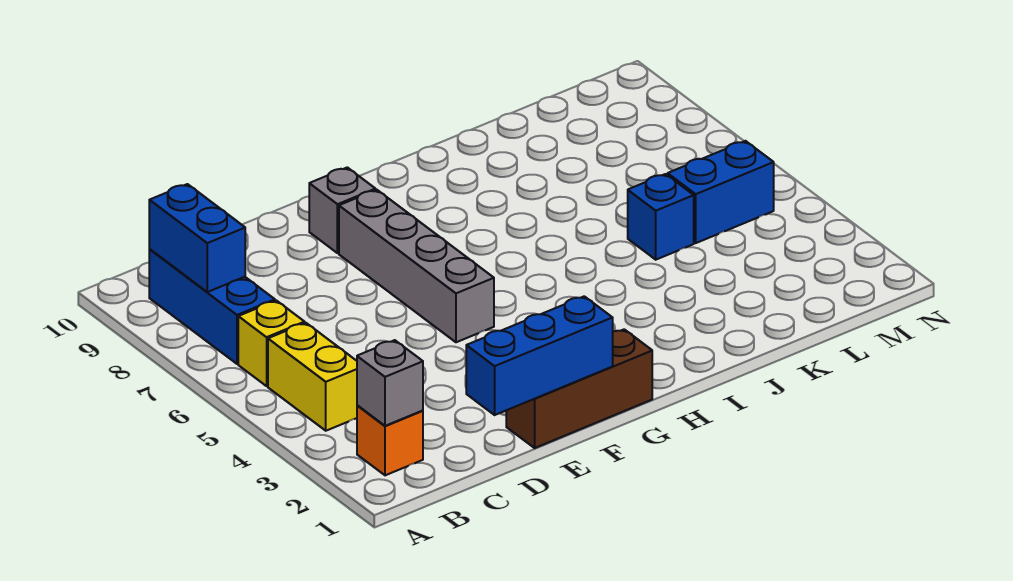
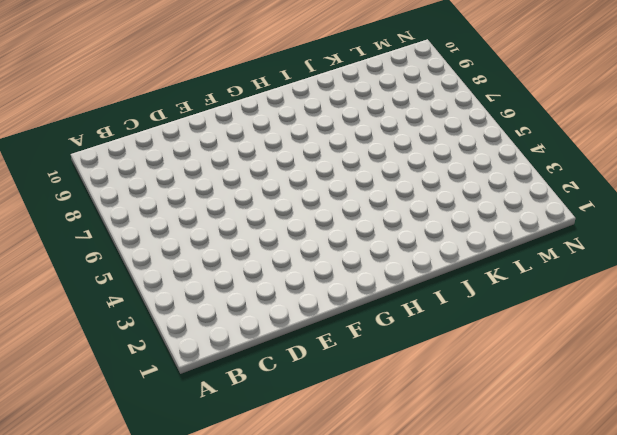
none -> orange 1x1 brick [357,405,423,475]
none -> yellow 1x2 brick [268,323,357,431]
none -> yellow 1x1 brick [238,300,305,386]

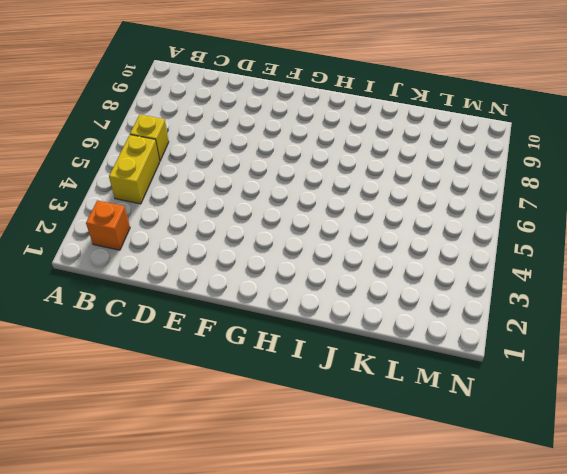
none -> blue 1x3 brick [149,249,275,364]
none -> brown 1x3 brick [506,329,652,448]
none -> grey 1x4 brick [339,190,494,342]

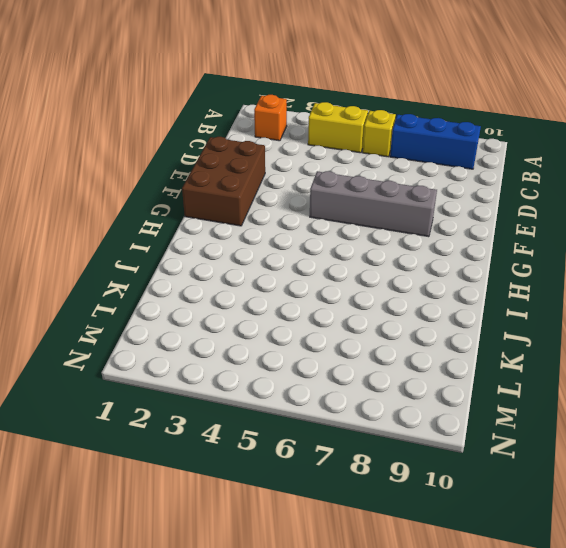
brown 2x3 brick [182,137,265,226] -> brown 1x3 brick [506,329,652,448]
none -> grey 1x1 brick [309,167,376,253]
none -> blue 1x1 brick [628,174,694,260]
none -> blue 1x2 brick [668,141,774,243]

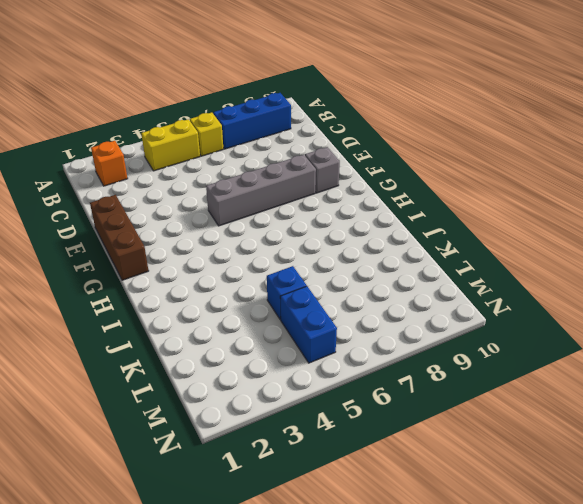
none -> grey 1x1 brick [357,340,423,426]
none -> blue 1x2 brick [149,184,245,292]
none -> blue 1x3 brick [466,296,613,415]

